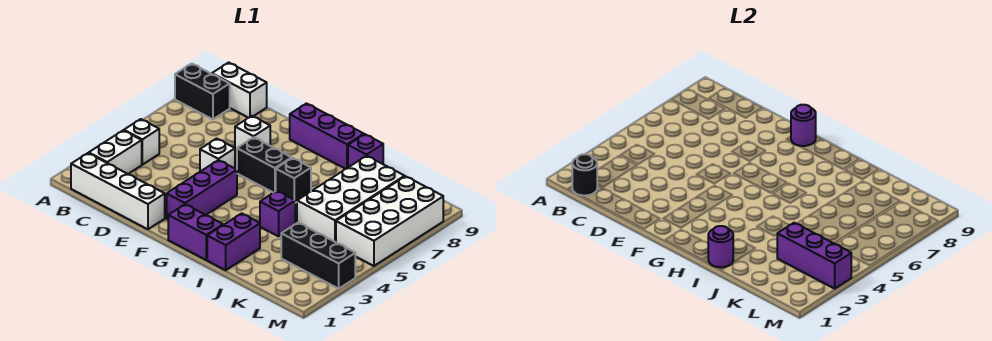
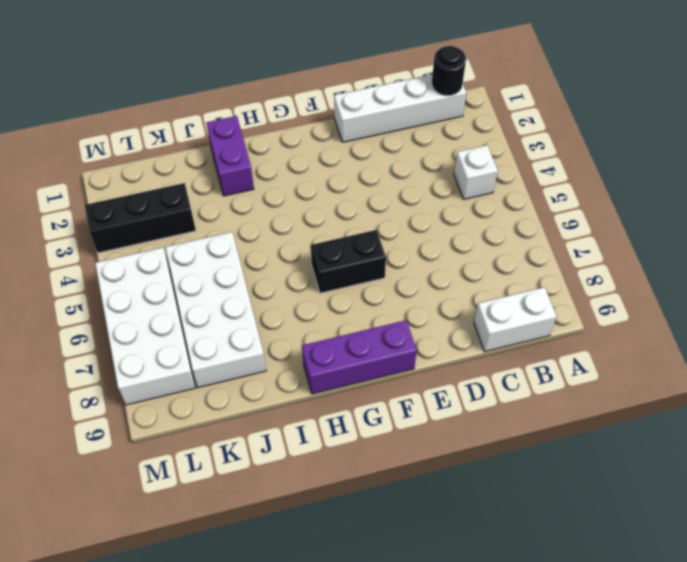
none -> black 1x2 brick [175,64,230,119]
none -> white 1x2 brick [89,131,142,174]
none -> white 1x1 brick [200,139,235,172]

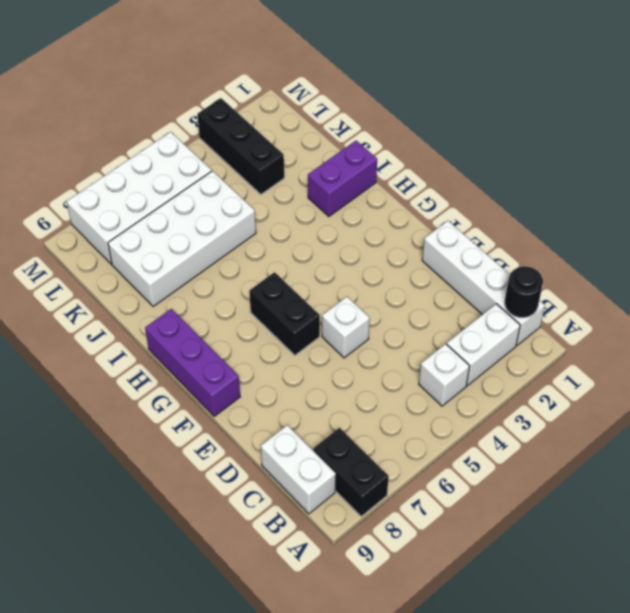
none -> white 1x1 brick [235,116,270,153]
none -> purple 1x3 brick [167,160,237,219]
none -> purple 1x2 brick [168,204,223,260]

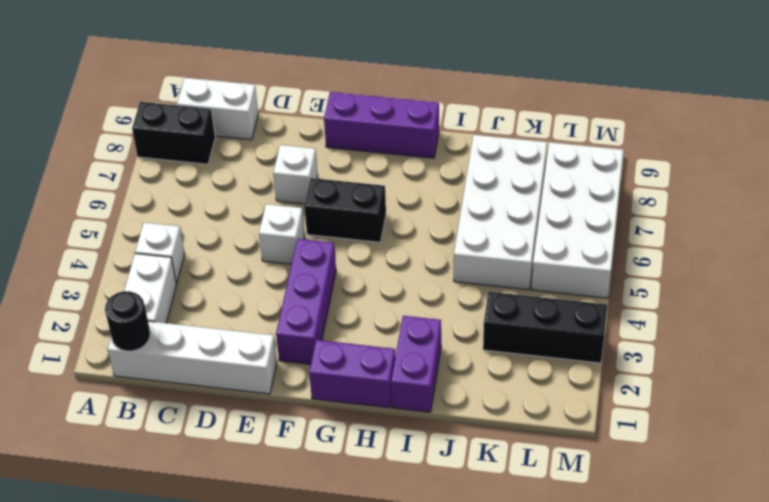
none -> black 1x1 brick [276,158,311,203]
none -> purple 1x1 brick [260,191,295,236]
none -> purple 1x1 brick [348,134,383,167]

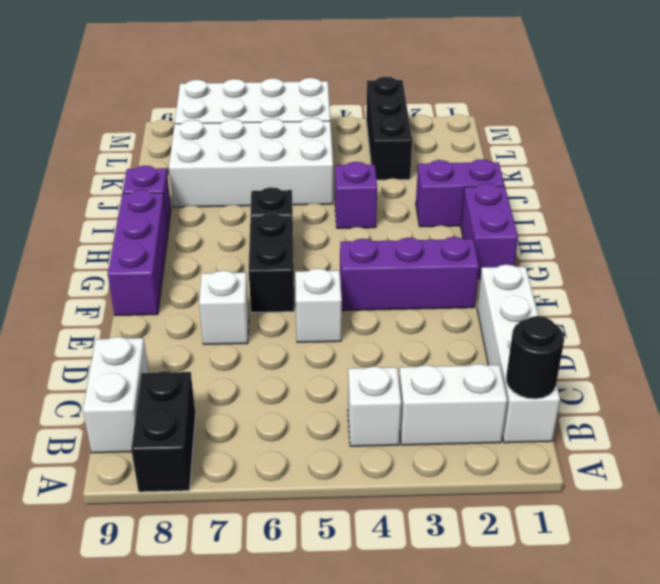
none -> purple 1x1 round brick [791,105,816,146]
none -> purple 1x1 round brick [708,226,733,267]
none -> purple 1x3 brick [777,223,851,289]

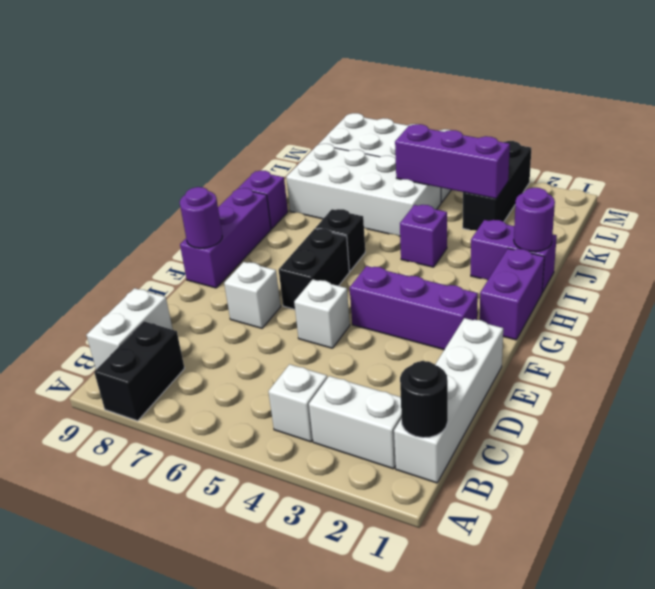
purple 1x3 brick [395,124,510,199] -> purple 1x3 brick turned to [777,223,851,289]

